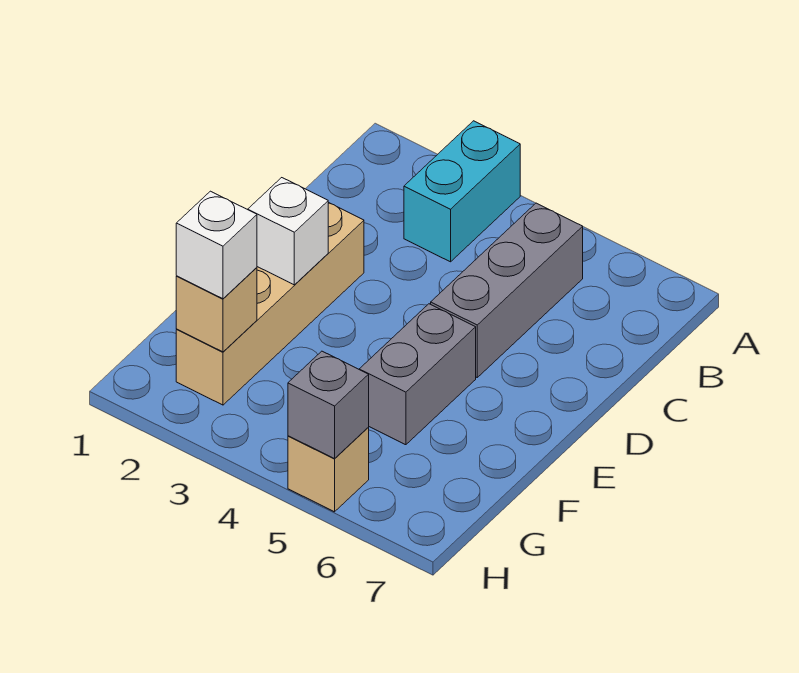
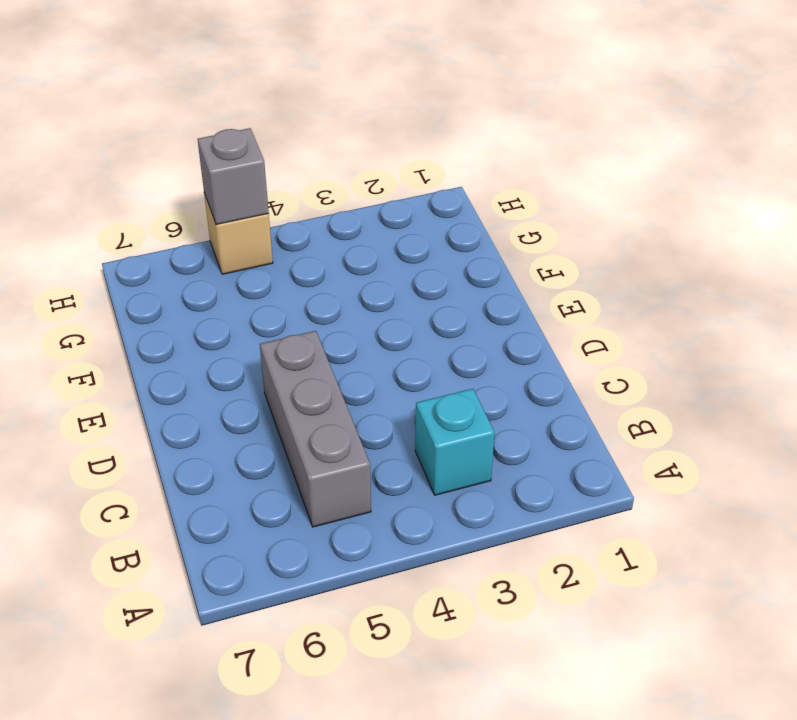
cyan 1x1 brick [415,389,495,495] -> cyan 1x2 brick [404,121,520,262]
none -> tan 1x4 brick [176,202,364,405]
none -> grey 1x2 brick [359,304,476,445]

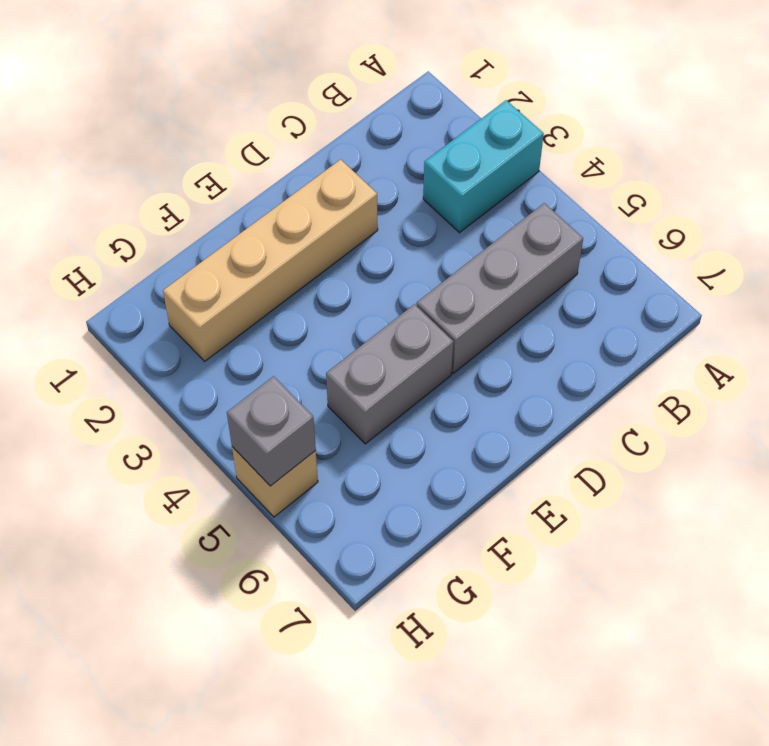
none -> white 1x1 brick [248,178,328,285]
none -> tan 1x1 brick [176,268,257,352]

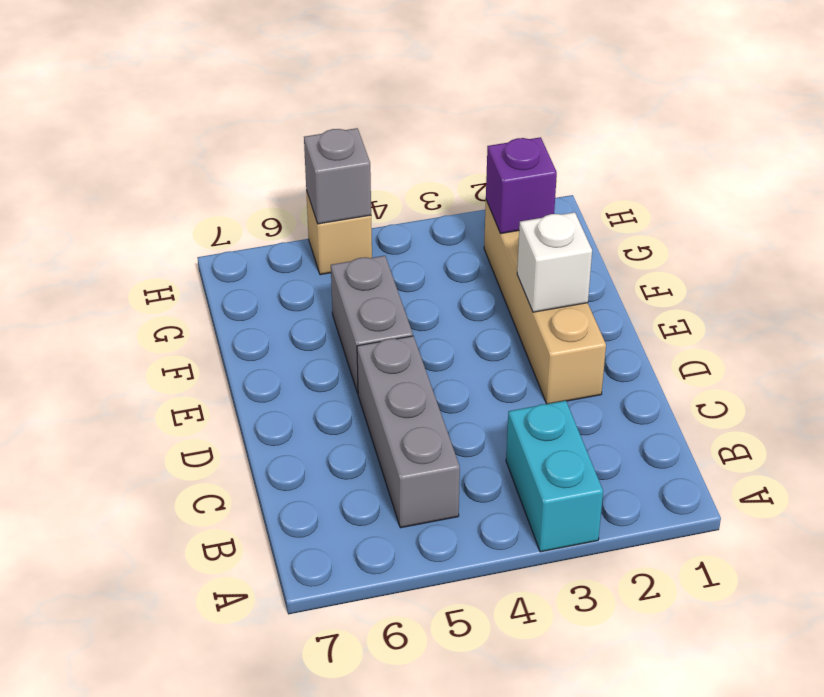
purple 1x1 brick [486,137,557,234] -> tan 1x1 brick [176,268,257,352]
none -> white 1x1 brick [176,191,257,299]

